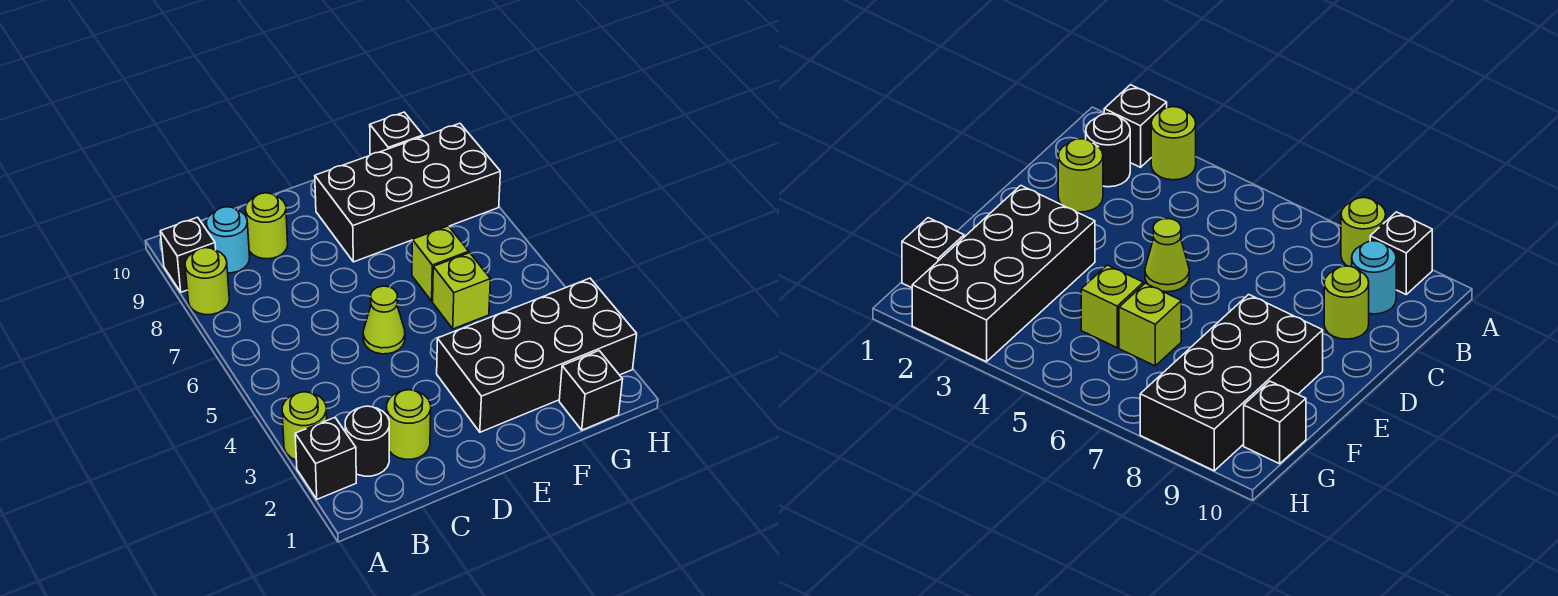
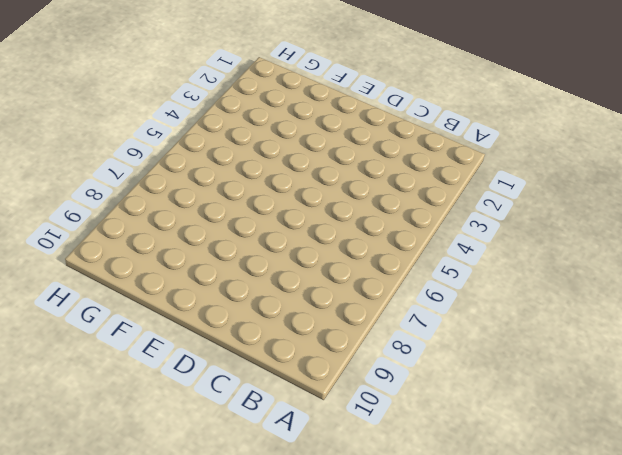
none -> black 1x1 brick [295,418,356,499]
none -> lime 1x1 round brick [282,392,327,460]
none -> lime 1x1 round brick [185,248,229,315]

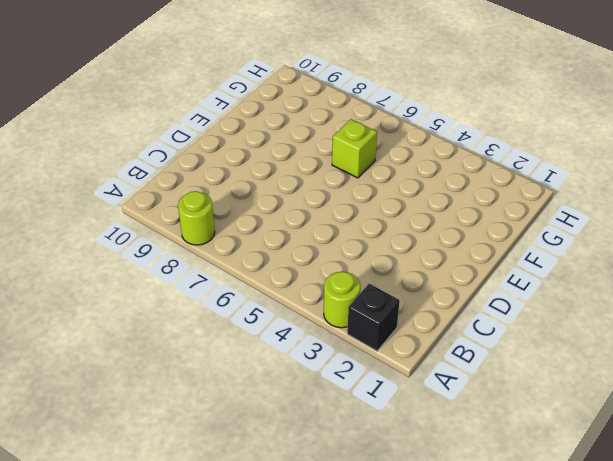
none -> black 1x1 brick [160,217,216,292]
none -> black 1x1 round brick [345,406,389,476]
none -> cyan 1x1 round brick [207,207,250,273]

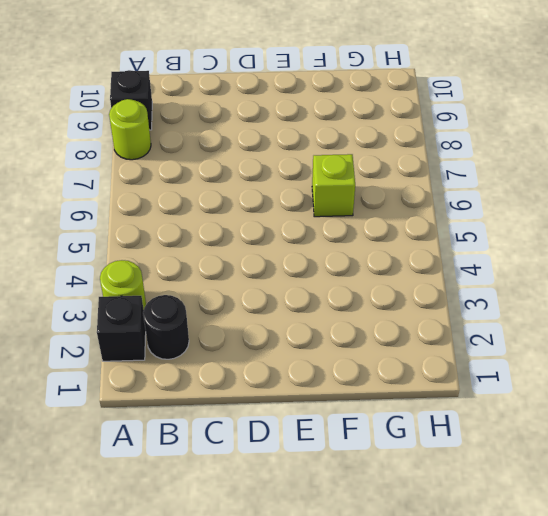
none -> cyan 1x1 round brick [207,207,250,273]
none -> lime 1x1 round brick [387,390,431,459]
none -> lime 1x1 round brick [245,193,288,259]

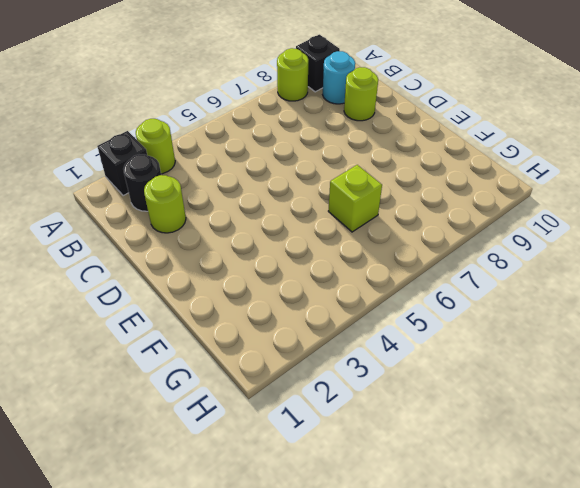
none -> lime 1x1 cone [363,286,405,354]
none -> black 2x4 brick [437,278,637,432]
none -> black 2x4 brick [315,123,500,262]

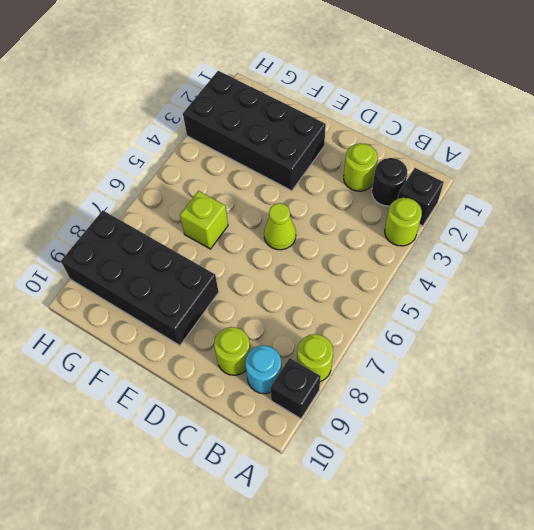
none -> lime 1x1 brick [433,253,490,329]
none -> black 1x1 brick [559,351,623,430]
none -> black 1x1 brick [370,112,423,155]

